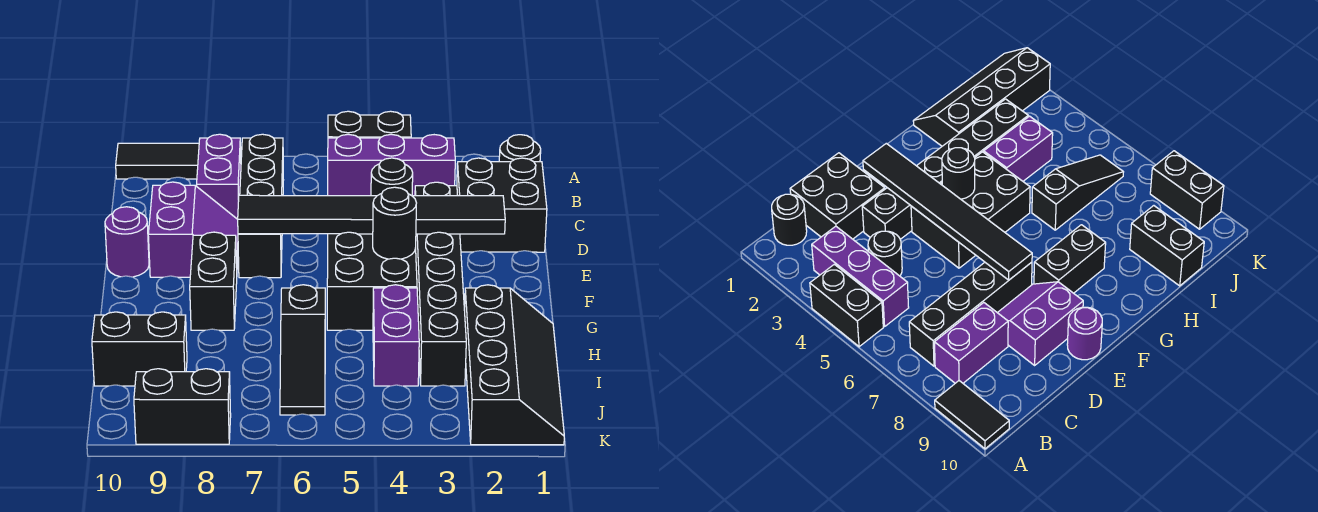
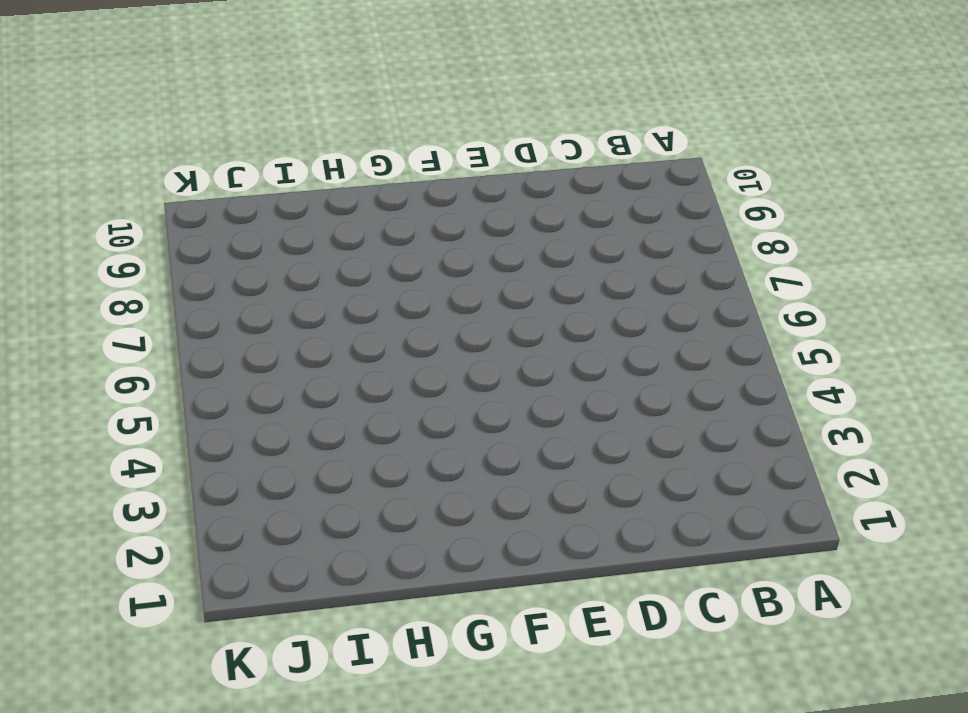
none -> black 1x2 brick [328,111,411,138]
none -> black 1x2 tile [116,143,199,179]
none -> black 1x1 round brick [499,135,541,162]

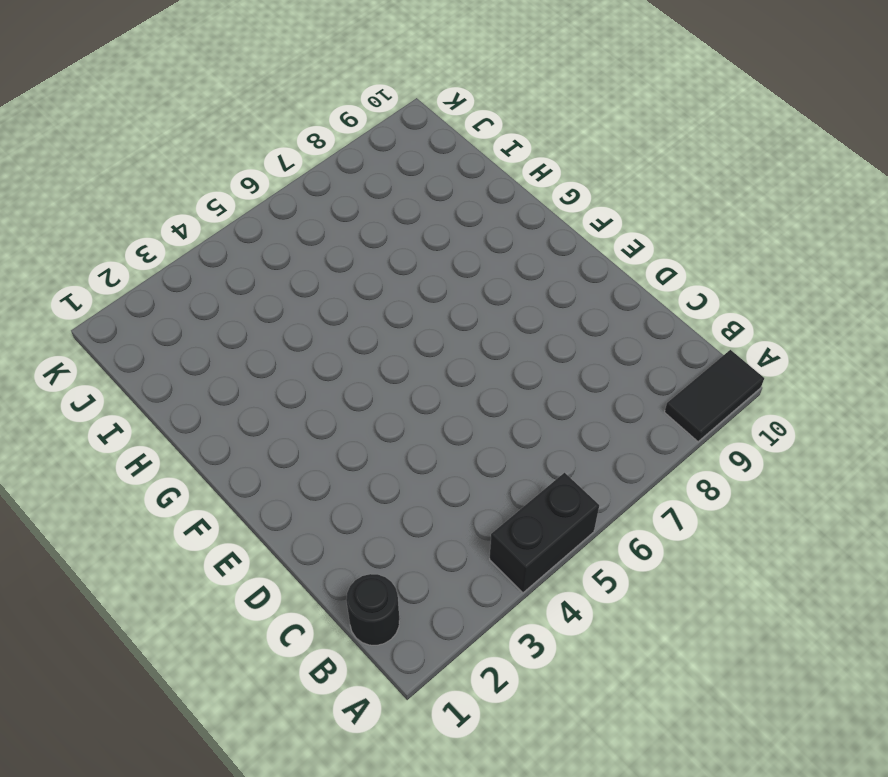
none -> purple 1x3 brick [328,134,455,196]
none -> black 1x4 brick [238,134,283,278]
none -> purple 1x2 brick [197,134,241,219]

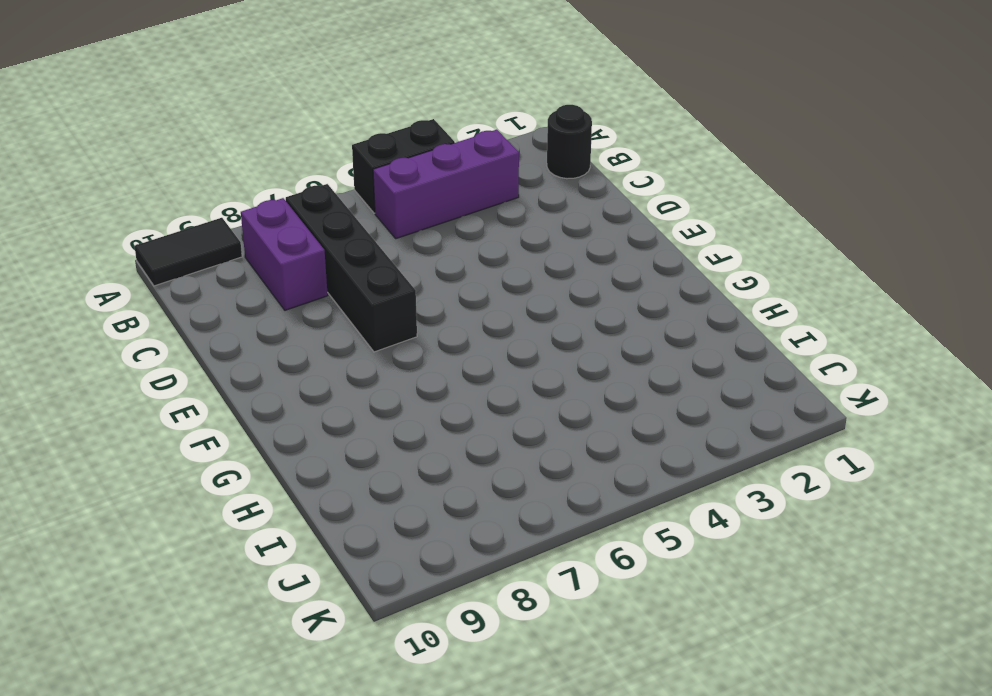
none -> black 2x2 brick [457,158,547,252]
none -> black 1x1 round brick [371,158,413,196]
none -> black 1x6 brick [415,182,466,386]

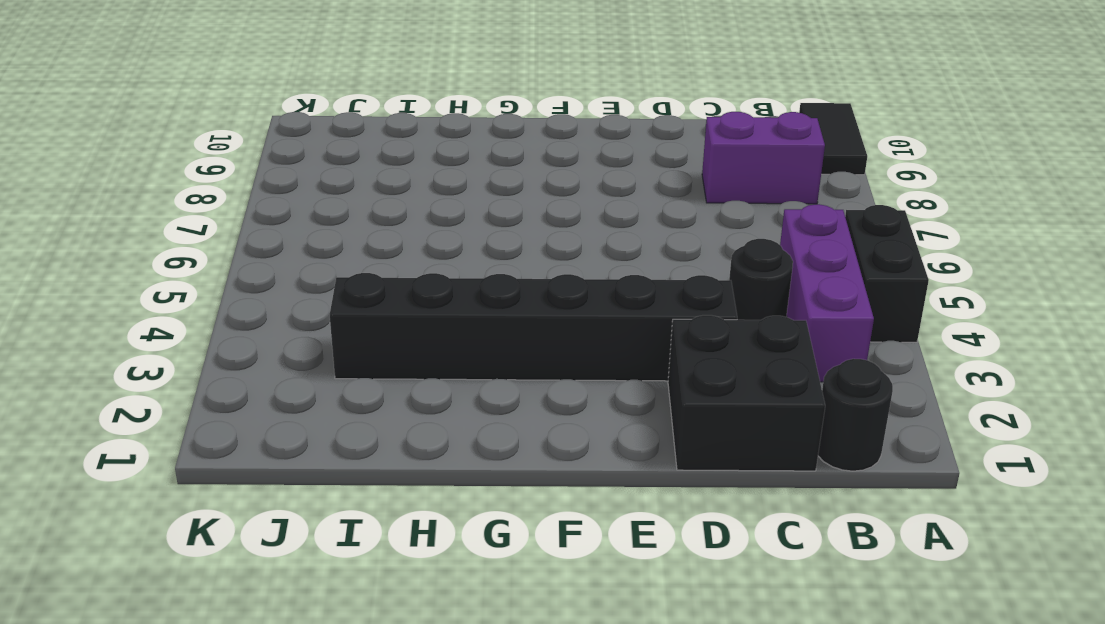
none -> black 1x4 brick [238,134,283,278]
none -> purple 2x2 slope [148,182,238,277]
none -> black 2x3 brick [327,232,417,330]

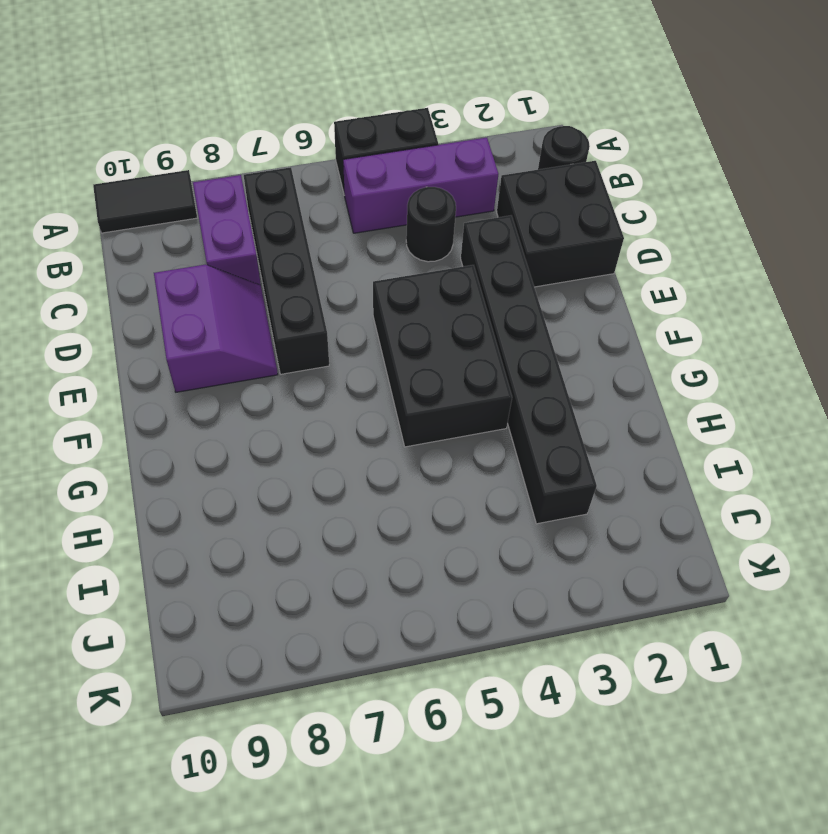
none -> purple 1x1 round brick [105,207,149,277]
none -> black 1x2 brick [190,232,237,330]
none -> black 2x4 slope [465,285,564,445]

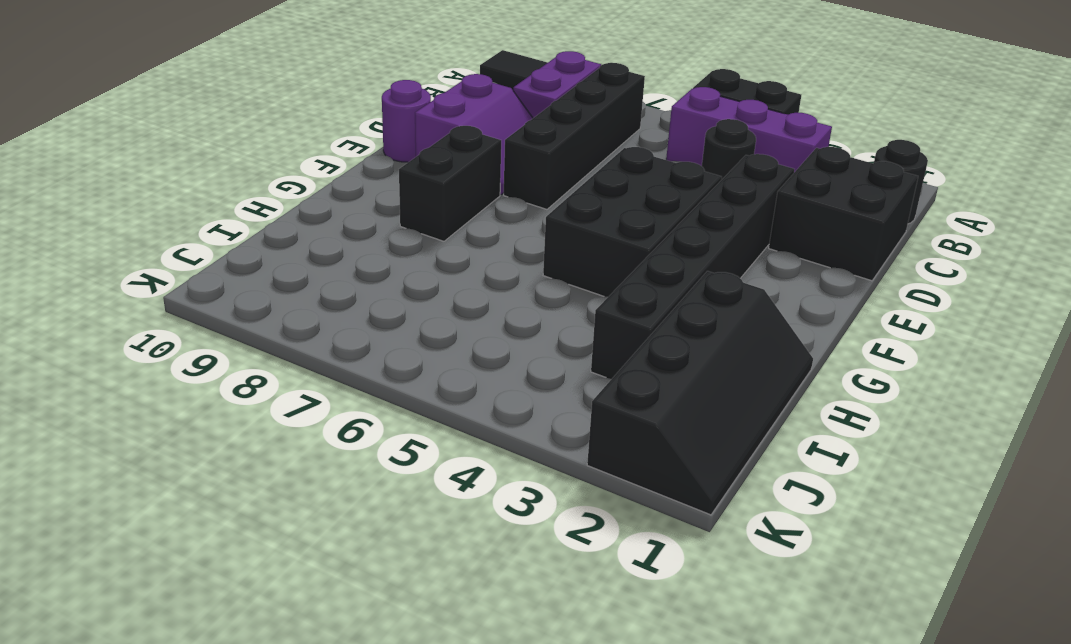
none -> purple 1x2 brick [373,285,419,386]
none -> black 1x3 slope [280,285,325,415]
none -> black 1x2 brick [92,312,187,386]

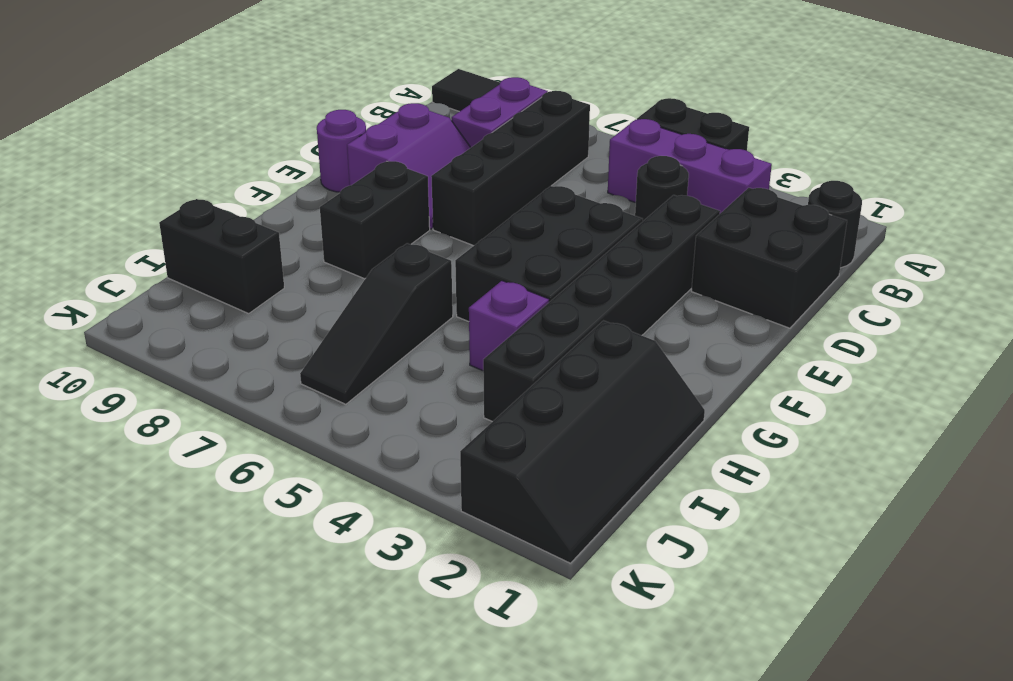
purple 1x1 brick [469,281,549,371] -> purple 1x2 brick [373,285,419,386]
none -> black 1x2 brick [134,369,231,444]
none -> black 1x6 tile [238,195,505,234]
none -> black 1x1 round brick [373,187,416,259]

